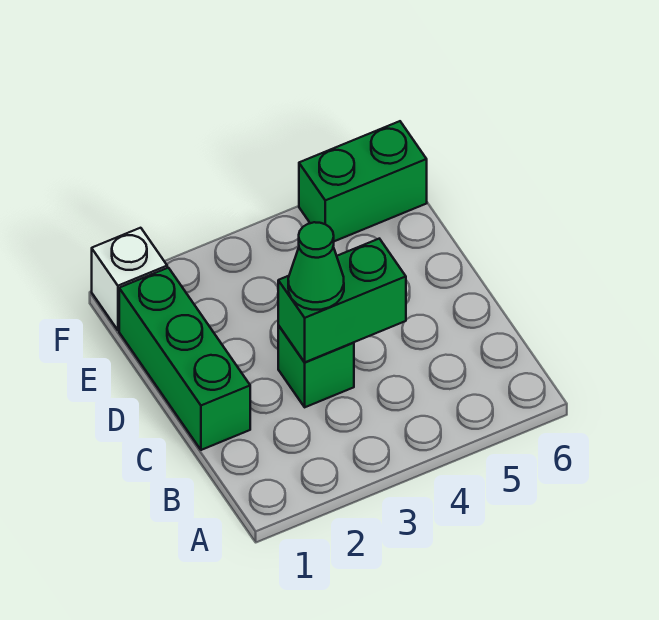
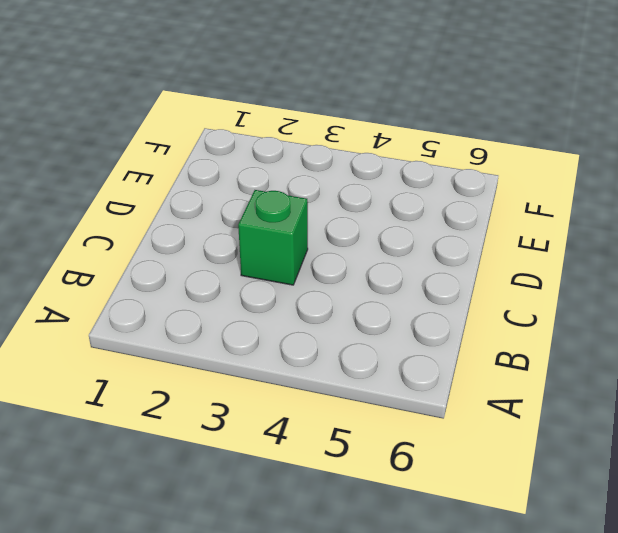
none -> green 1x3 brick [119,268,250,450]
none -> white 1x1 brick [92,228,167,330]

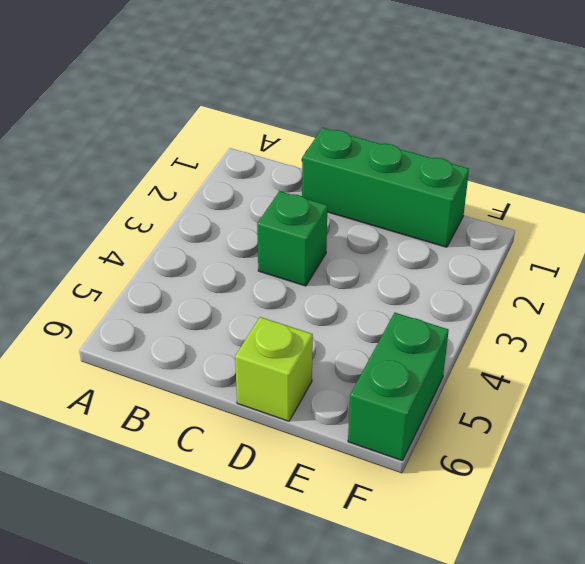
lime 1x1 brick [235,317,313,421] -> none
none -> white 1x1 brick [92,228,167,330]
none -> green 1x2 brick [278,239,406,362]

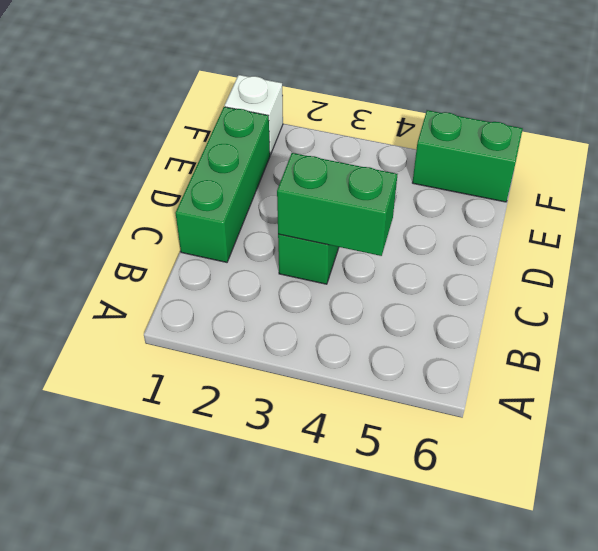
none -> green 1x1 cone [288,222,344,310]

